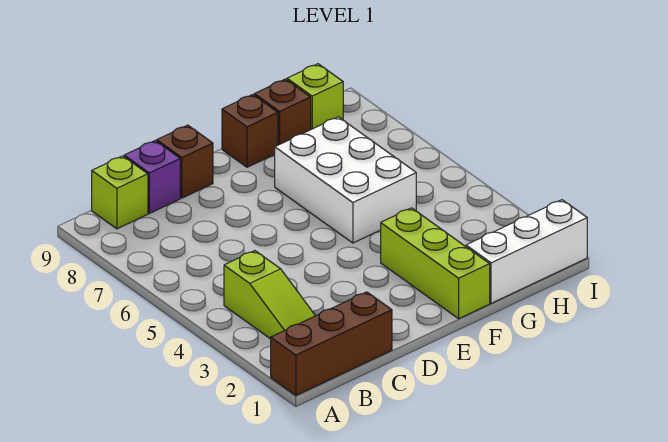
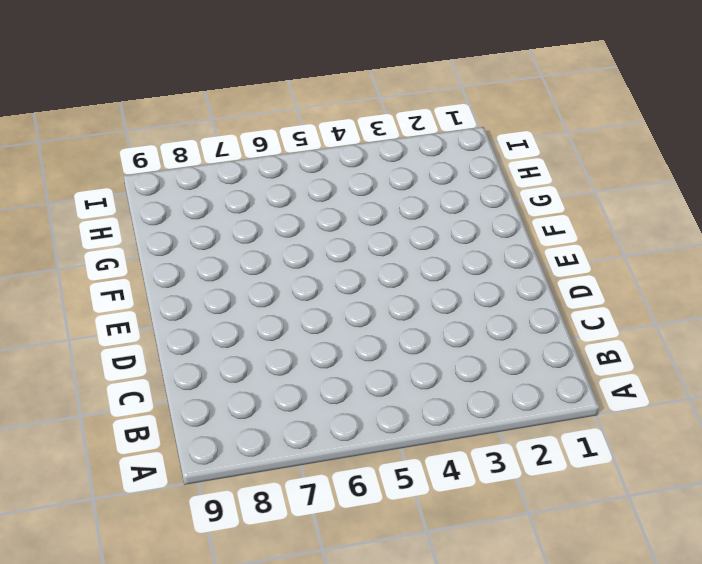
none -> brown 1x3 brick [271,292,392,395]
none -> lime 1x3 slope [224,251,315,339]

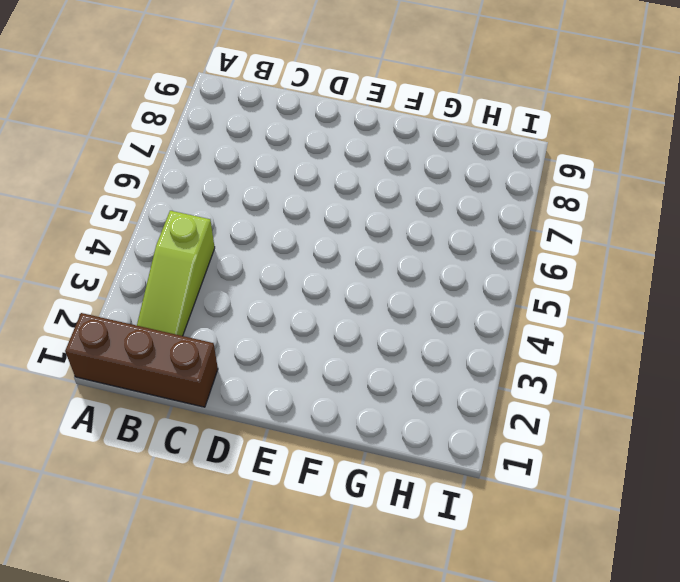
none -> lime 1x1 brick [92,156,148,229]
none -> purple 1x1 brick [124,141,180,213]

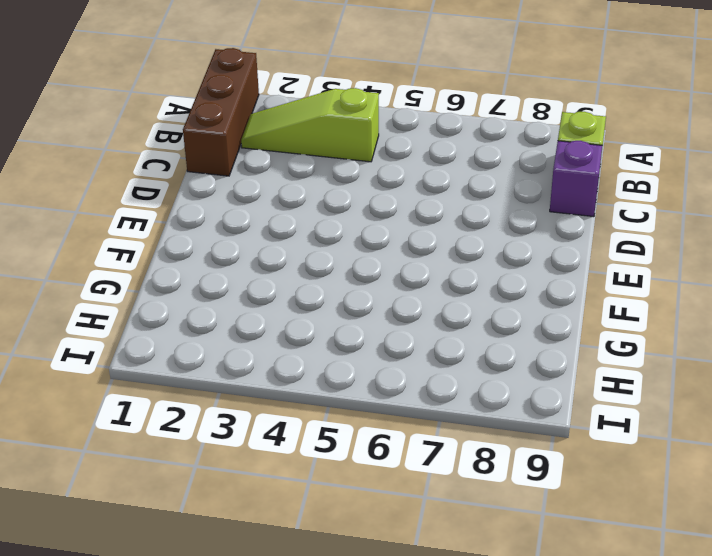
none -> brown 1x1 brick [157,125,213,198]
none -> lime 1x3 brick [381,208,490,319]

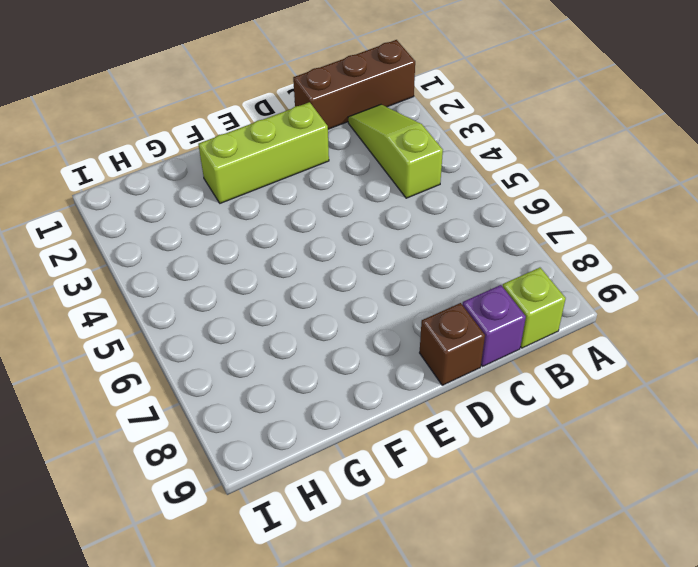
lime 1x3 brick [198,102,329,203] -> lime 1x3 brick turned to [381,208,490,319]
none -> white 2x3 brick [275,117,416,243]
none -> brown 1x1 brick [222,95,278,167]

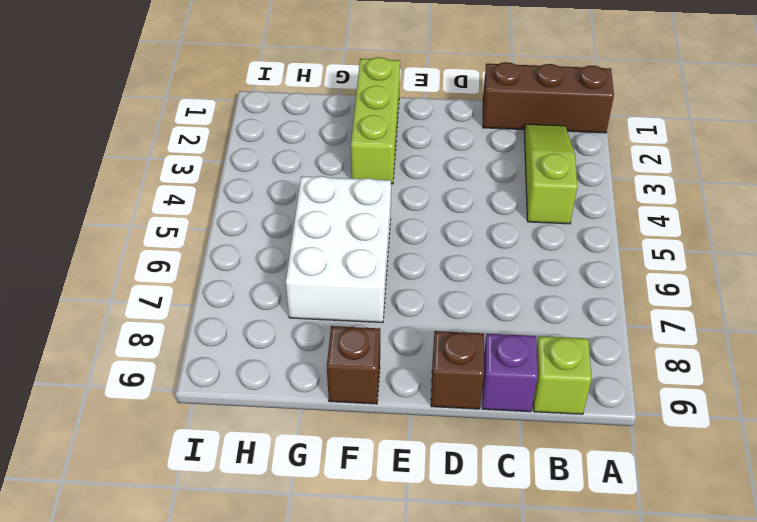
none -> white 1x3 brick [466,200,587,303]
none -> brown 1x1 brick [254,79,311,145]

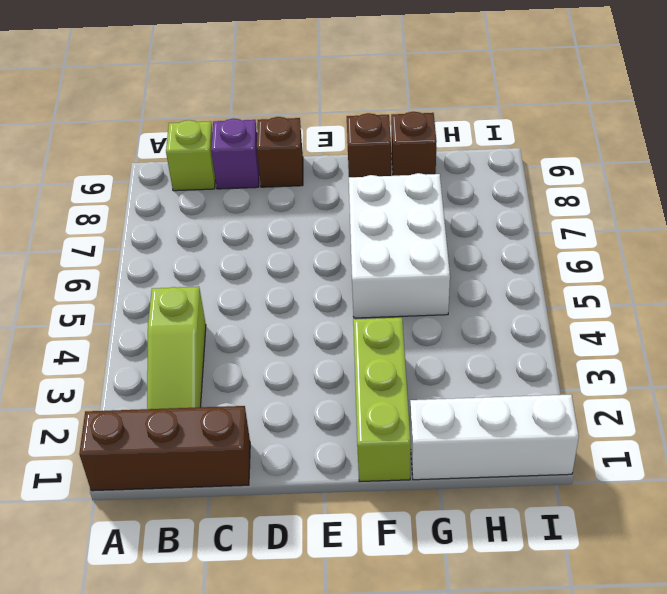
none -> lime 1x1 brick [287,64,344,129]

